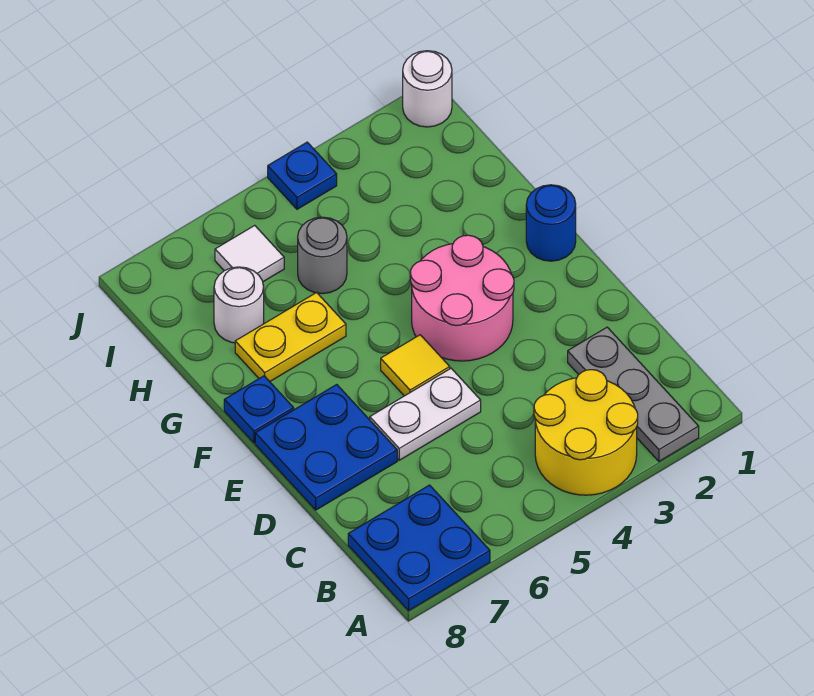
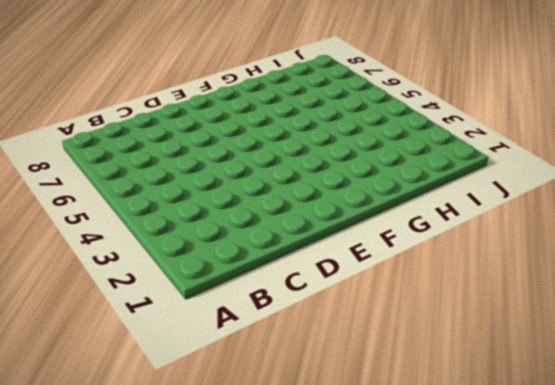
none -> grey 1x3 plate [568,327,699,461]
none -> yellow 2x2 round brick [534,370,638,495]
none -> blue 2x2 plate [348,485,490,611]

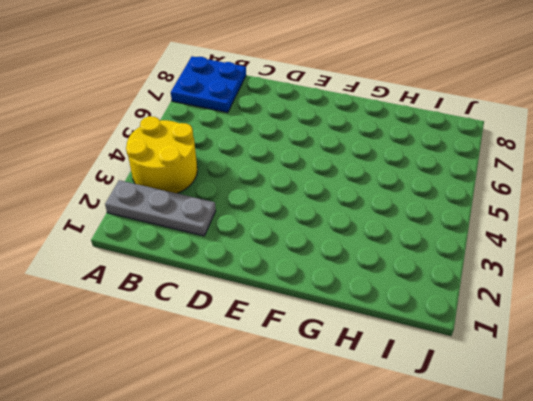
none -> white 1x2 plate [370,368,481,460]
none -> blue 2x2 plate [255,385,397,510]
none -> pink 2x2 round brick [410,235,514,361]

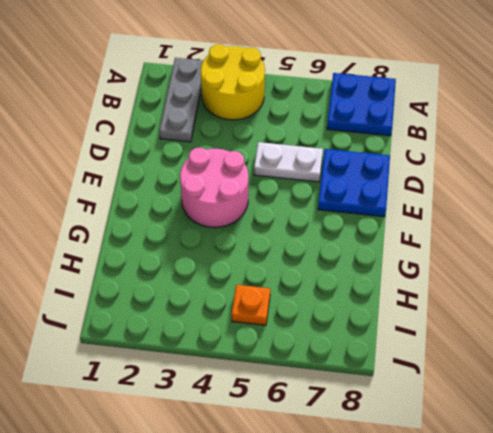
orange 1x1 plate [232,285,270,325] -> none
none -> yellow 1x1 tile [381,335,450,396]
none -> blue 1x1 round brick [526,185,576,261]
none -> blue 1x1 plate [224,376,294,443]

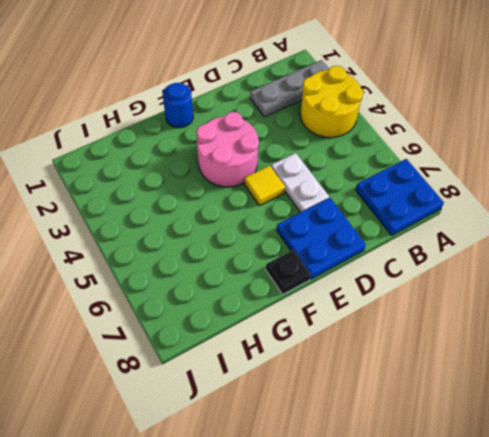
black 1x1 plate [266,250,311,294] -> blue 1x1 plate [224,376,294,443]
none -> yellow 1x2 plate [235,293,346,381]
none -> grey 1x1 round brick [298,217,347,294]
none -> white 1x1 round brick [214,267,264,343]

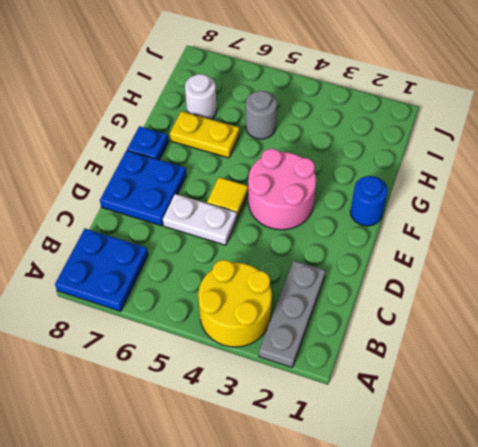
none -> white 1x1 tile [215,225,284,282]
none -> white 1x1 round brick [403,51,452,127]
none -> blue 1x1 plate [268,142,337,209]

